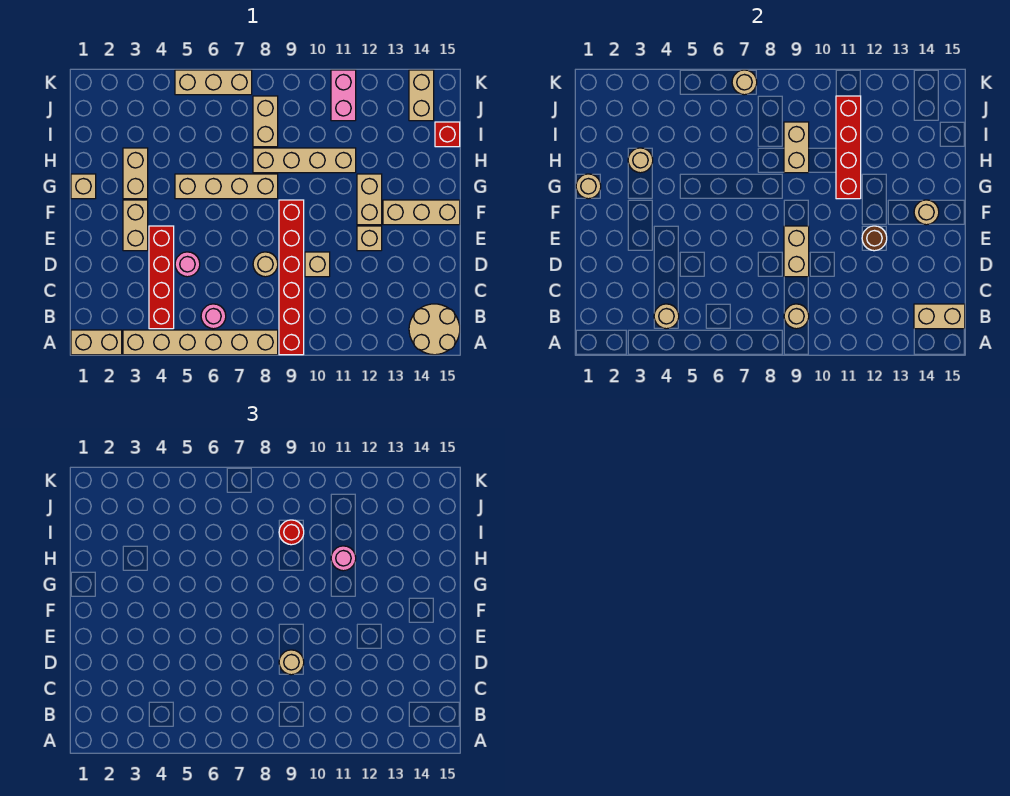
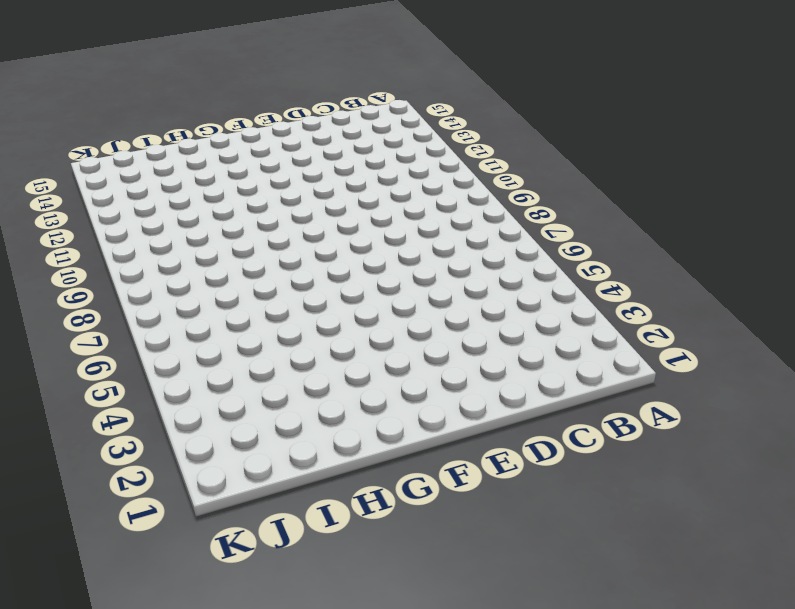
none -> tan 1x2 brick [71,330,122,355]
none -> tan 1x6 brick [123,330,278,355]
none -> red 1x6 brick [279,200,304,355]
none -> tan 2x2 round brick [409,304,460,355]

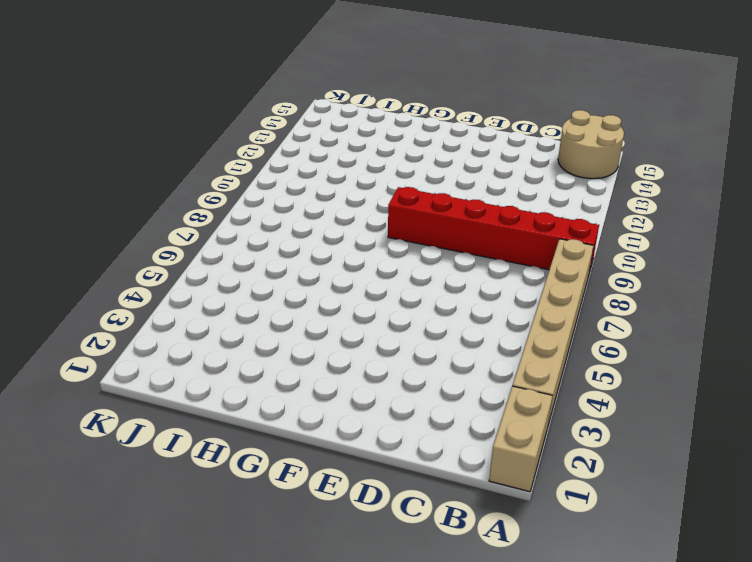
none -> red 1x4 brick [149,226,174,329]
none -> pink 1x1 round brick [201,304,226,329]
none -> pink 1x1 round brick [175,252,200,277]
none -> tan 1x1 round brick [253,252,278,277]

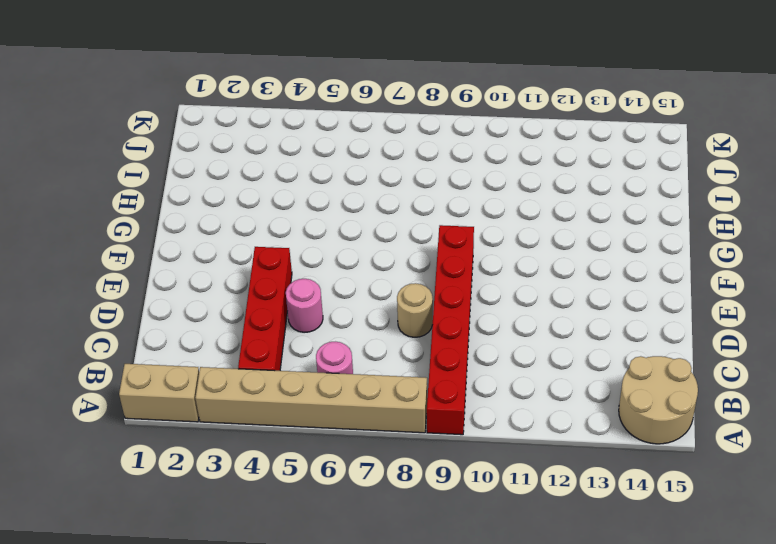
none -> tan 1x1 brick [305,252,330,277]
none -> tan 1x2 brick [123,200,148,251]
none -> tan 1x1 brick [357,226,382,251]
none -> tan 1x2 brick [357,174,382,225]

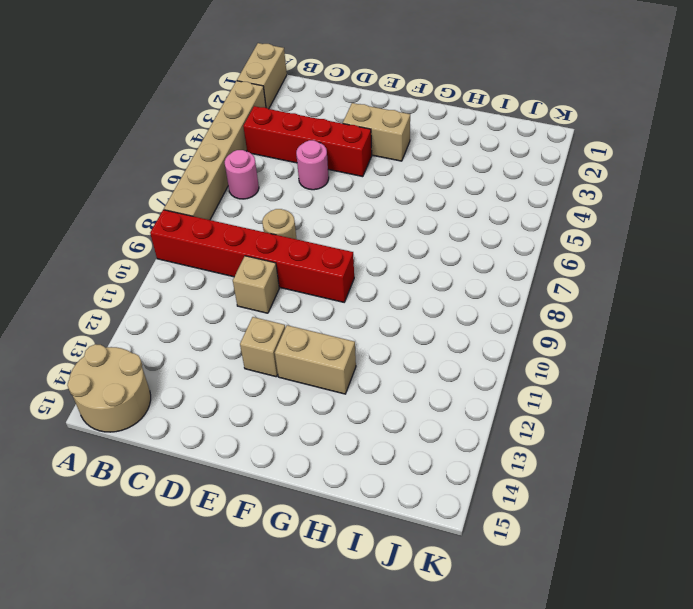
none -> tan 1x3 brick [383,200,460,225]
none -> tan 1x1 brick [71,174,96,199]
none -> tan 1x2 brick [123,148,148,199]
none -> tan 1x4 brick [175,174,278,199]

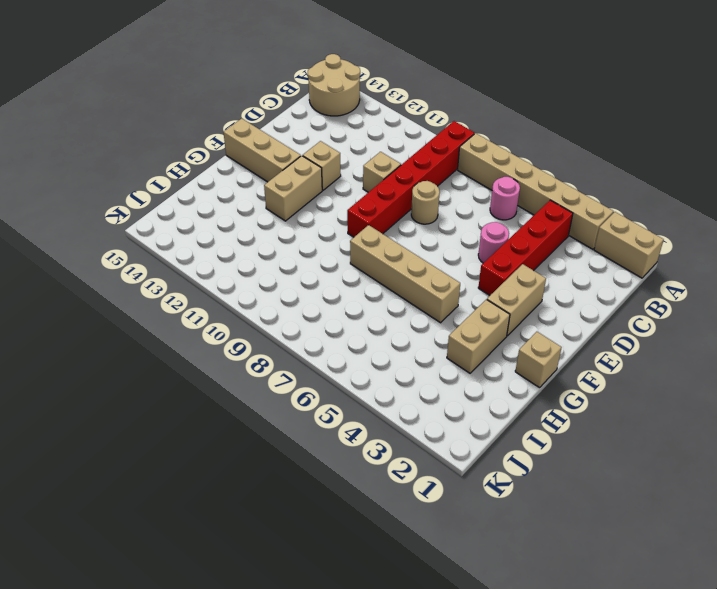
none -> tan 1x4 brick [253,148,356,173]
none -> tan 1x2 brick [253,96,278,147]
none -> red 1x1 brick [435,122,460,147]
none -> pink 1x2 brick [331,70,356,121]

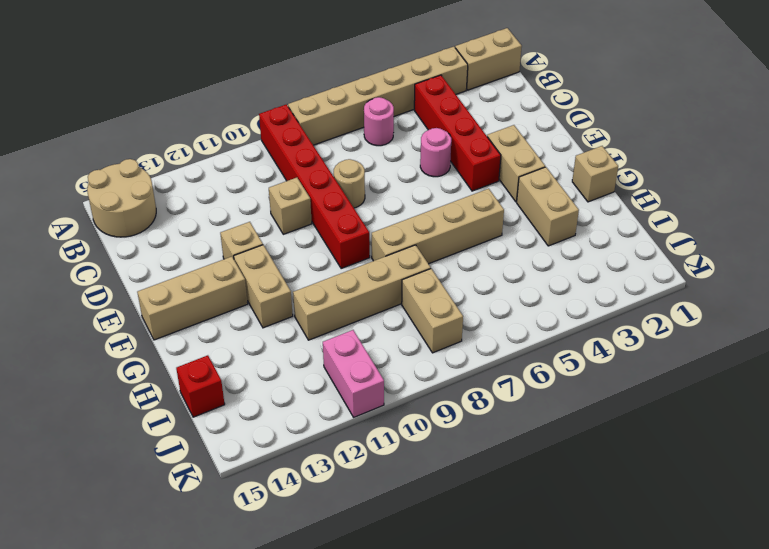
none -> tan 1x2 brick [409,70,434,121]
none -> tan 1x3 brick [175,70,252,95]
none -> tan 1x1 round brick [654,304,679,329]
none -> tan 1x1 round brick [784,304,809,329]

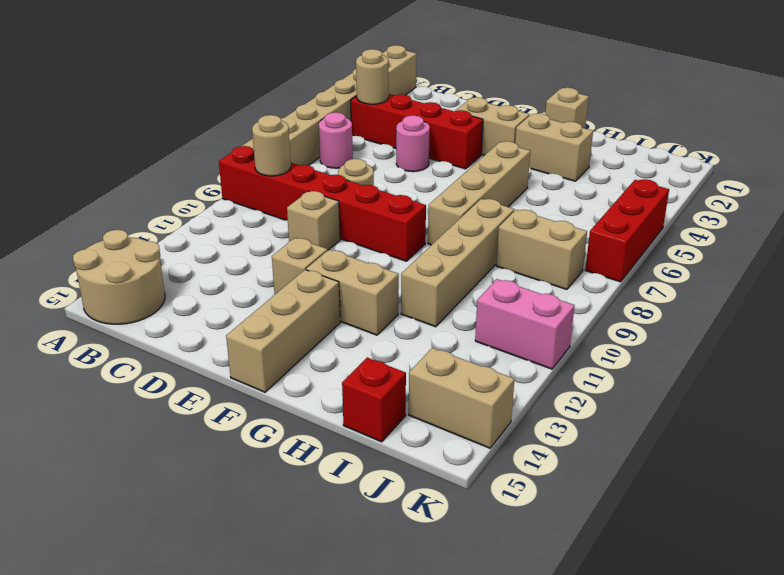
red 1x3 brick [585,179,669,282] -> tan 1x3 brick [175,70,252,95]
none -> tan 1x2 brick [914,304,965,329]
none -> tan 1x2 brick [784,226,809,277]
none -> brown 1x1 round brick [862,226,887,251]
none -> tan 1x1 round brick [914,200,939,225]

